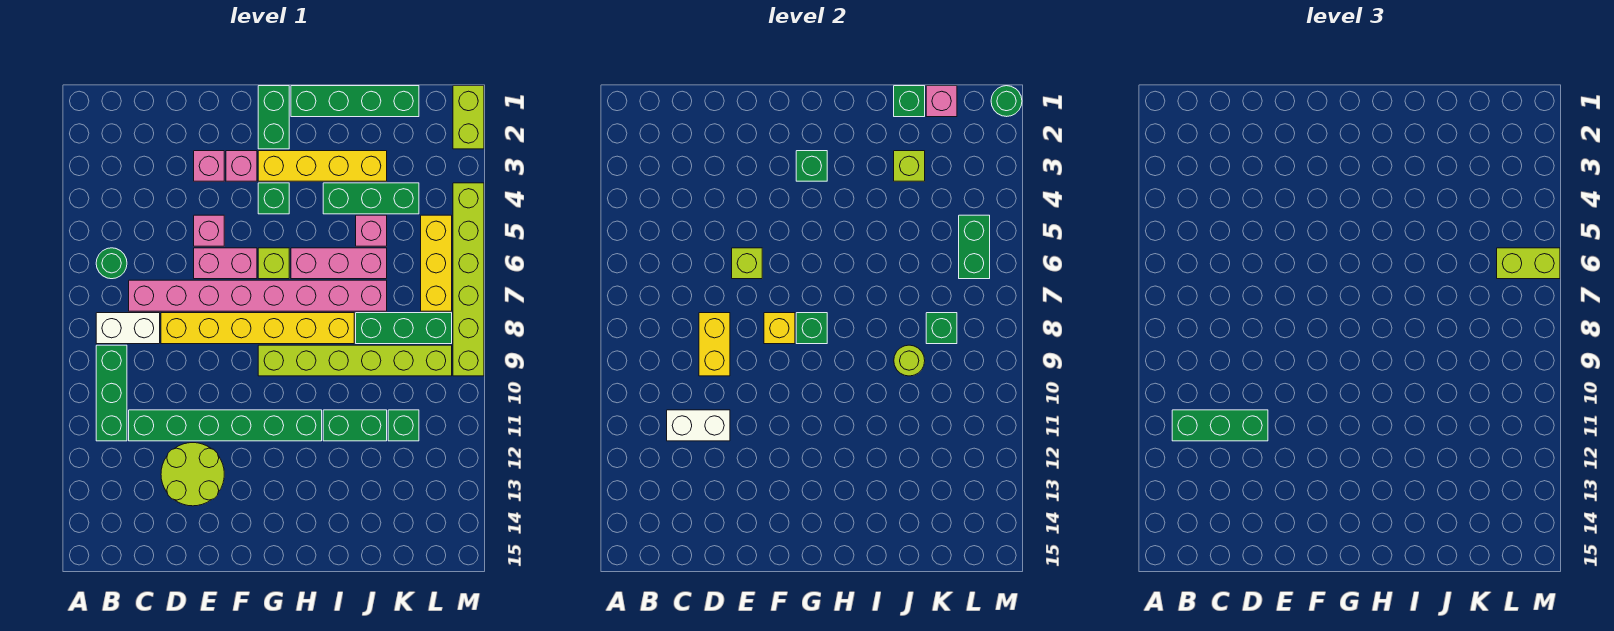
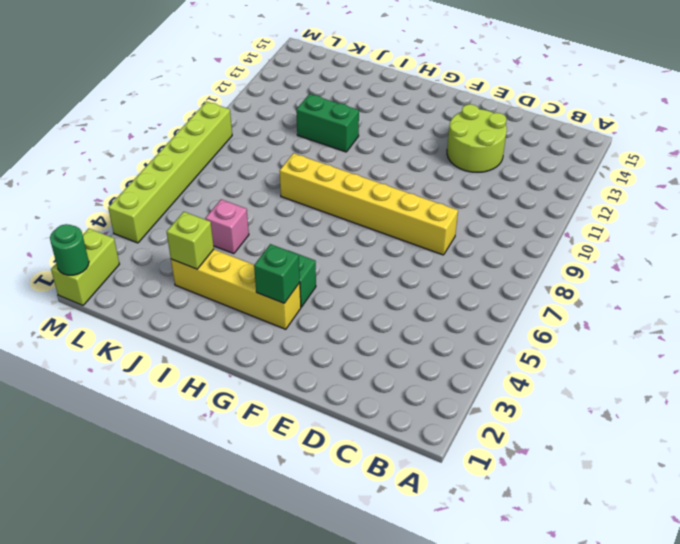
none -> green 1x1 round brick [96,248,127,279]
none -> white 1x2 brick [96,313,160,344]
none -> green 1x3 brick [96,345,127,441]
none -> pink 1x8 brick [129,280,387,311]

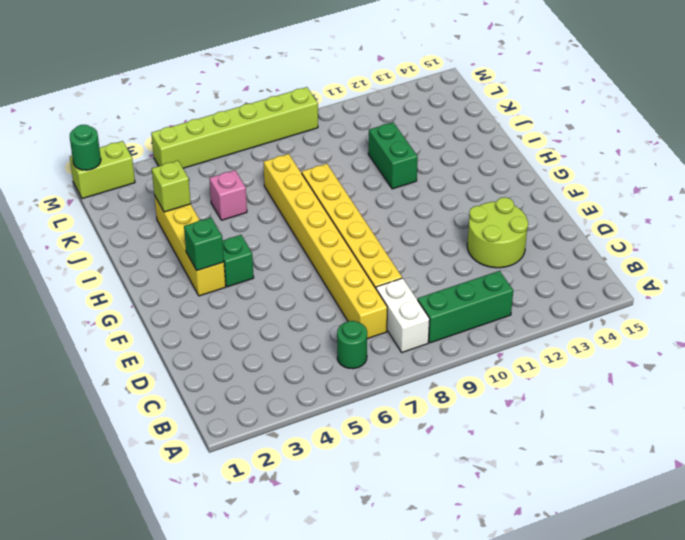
yellow 1x8 brick [264,154,387,339] -> pink 1x8 brick [129,280,387,311]
none -> green 1x6 brick [129,410,322,441]
none -> pink 1x1 brick [194,151,224,181]
none -> pink 1x1 brick [194,215,224,246]
none -> pink 1x2 brick [194,248,257,279]

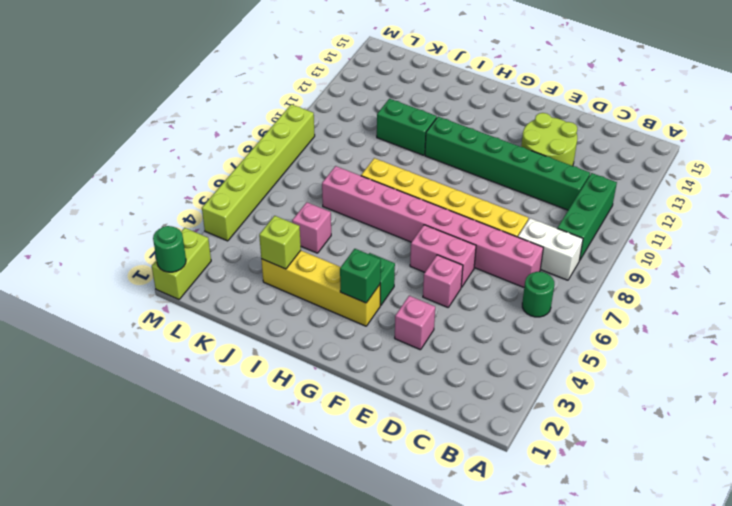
none -> pink 1x1 brick [226,151,257,181]
none -> green 1x2 brick [258,86,289,149]
none -> lime 1x1 brick [258,248,289,279]
none -> lime 1x6 brick [258,345,452,376]

